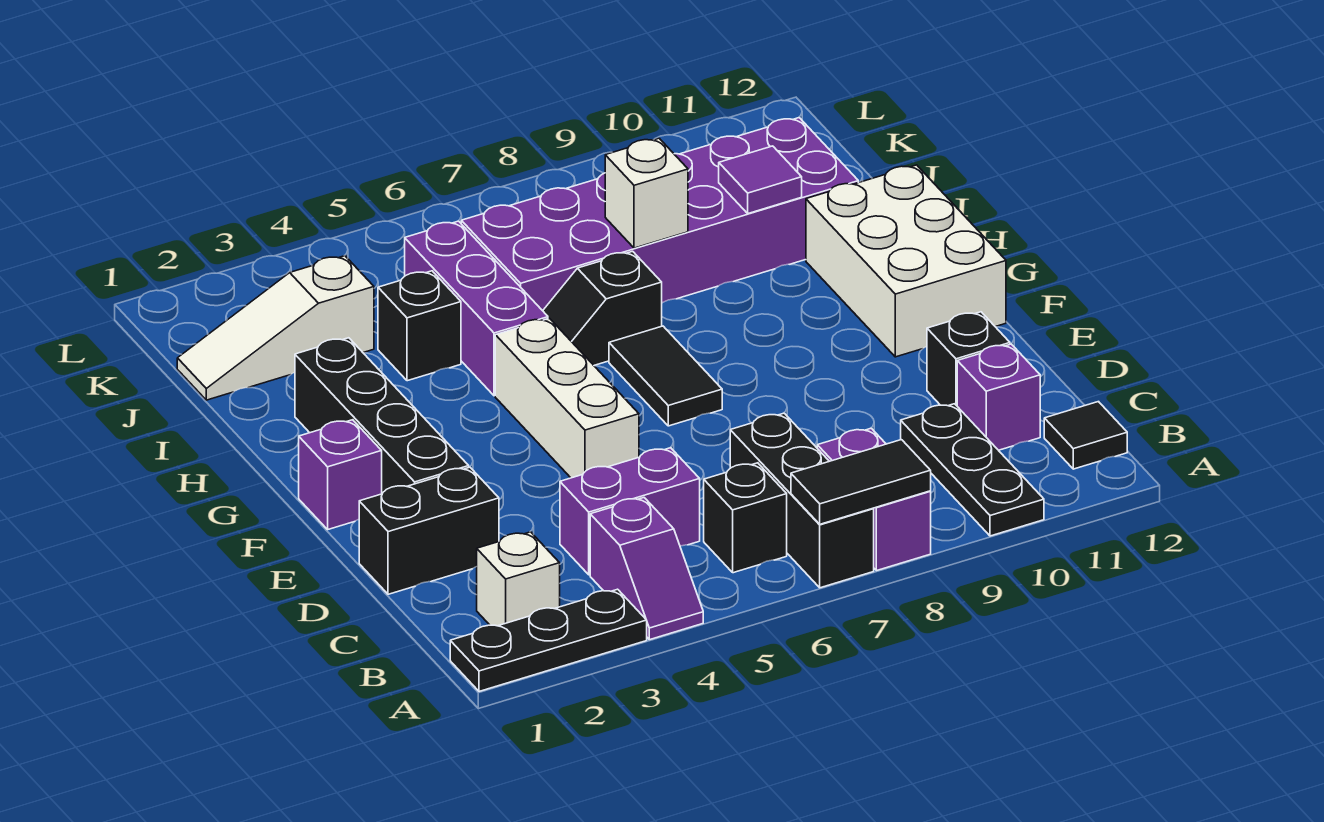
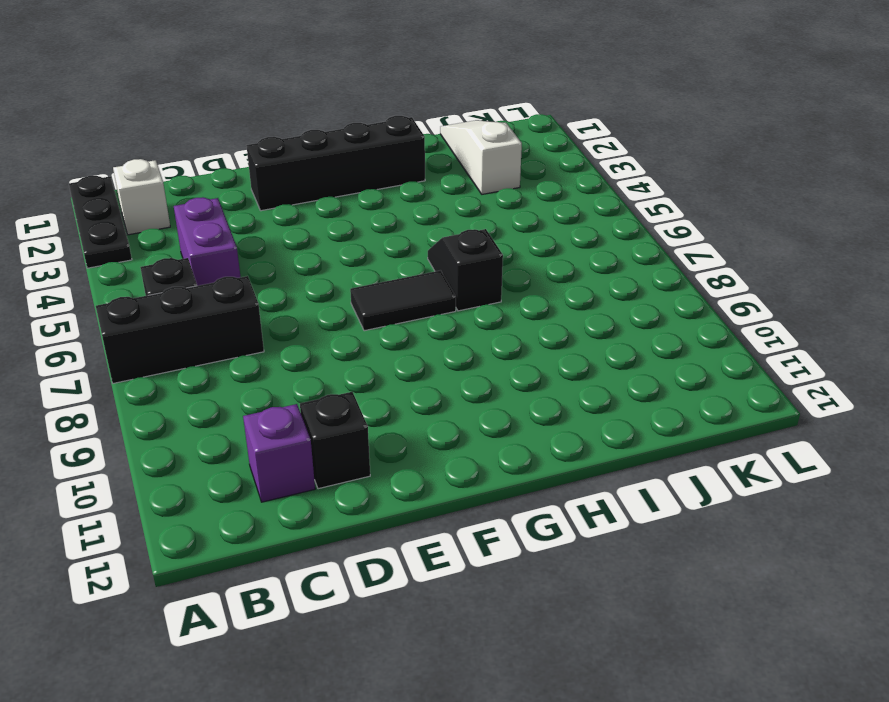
none -> purple 1x2 slope [590,498,703,640]
none -> purple 1x2 brick [817,428,931,571]
none -> black 1x3 plate [901,404,1044,536]

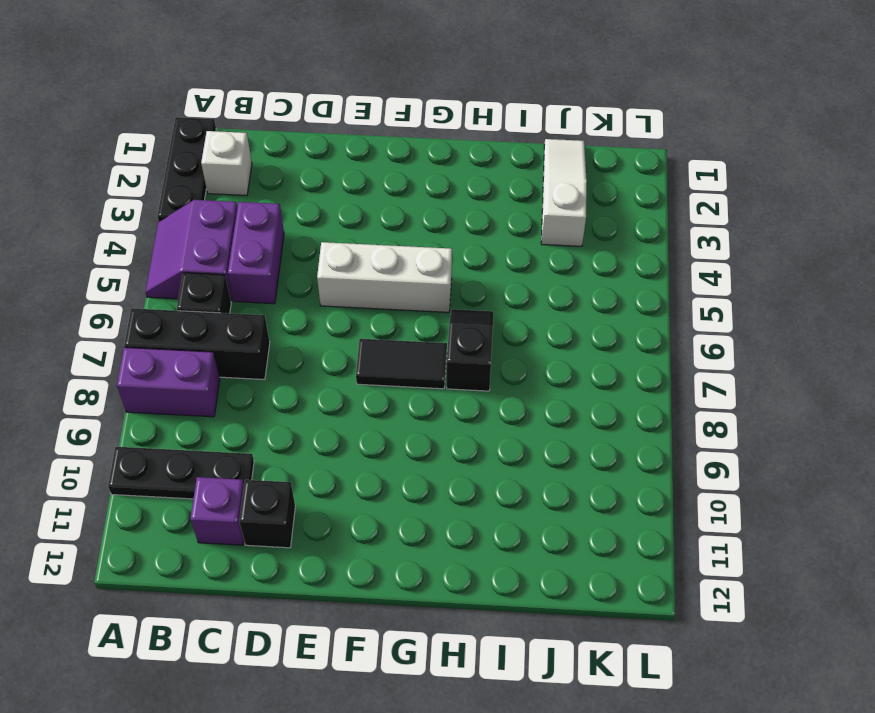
purple 2x2 slope [146,200,237,301] -> purple 1x2 slope [590,498,703,640]
none -> black 1x1 tile [1044,402,1127,469]
none -> black 1x2 brick [359,467,499,594]
none -> black 1x4 brick [295,338,469,494]

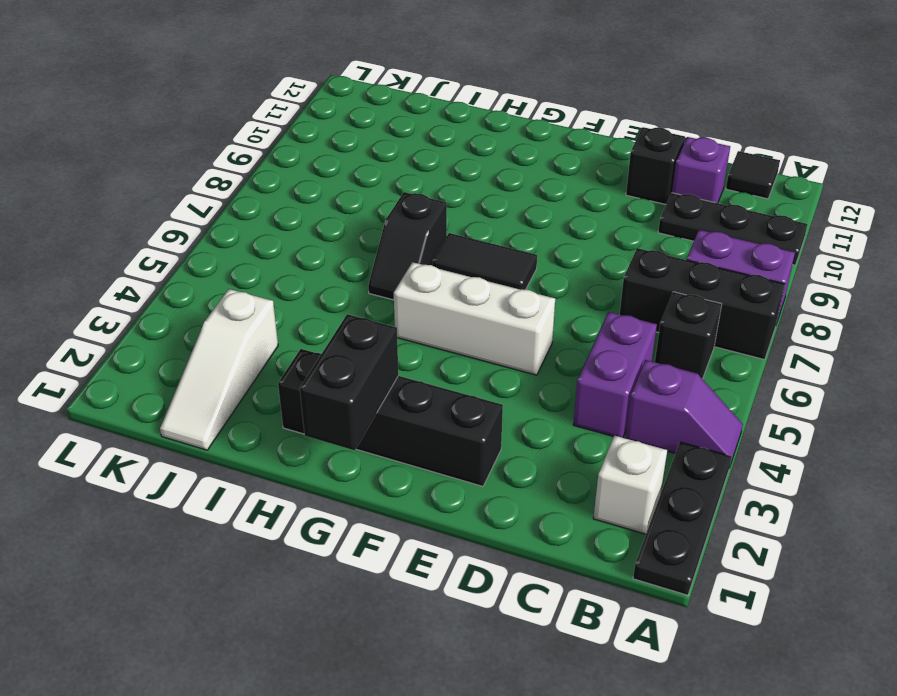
black 1x2 brick [300,314,398,450] -> black 1x2 brick moved to [359,467,499,594]
none -> purple 1x1 brick [299,420,382,529]
none -> white 2x3 brick [806,165,1006,357]
none -> purple 1x3 brick [405,221,548,396]

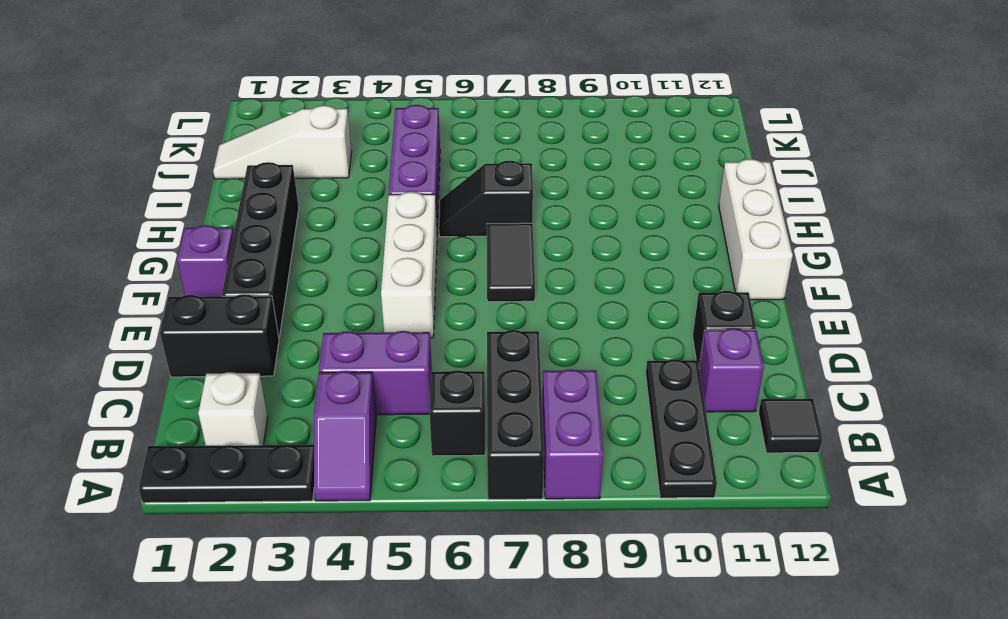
white 1x3 brick [719,159,793,300] -> white 2x3 brick [806,165,1006,357]
none -> black 1x1 brick [378,271,461,381]
none -> purple 2x6 brick [461,118,858,311]
none -> black 1x2 tile [791,440,931,524]

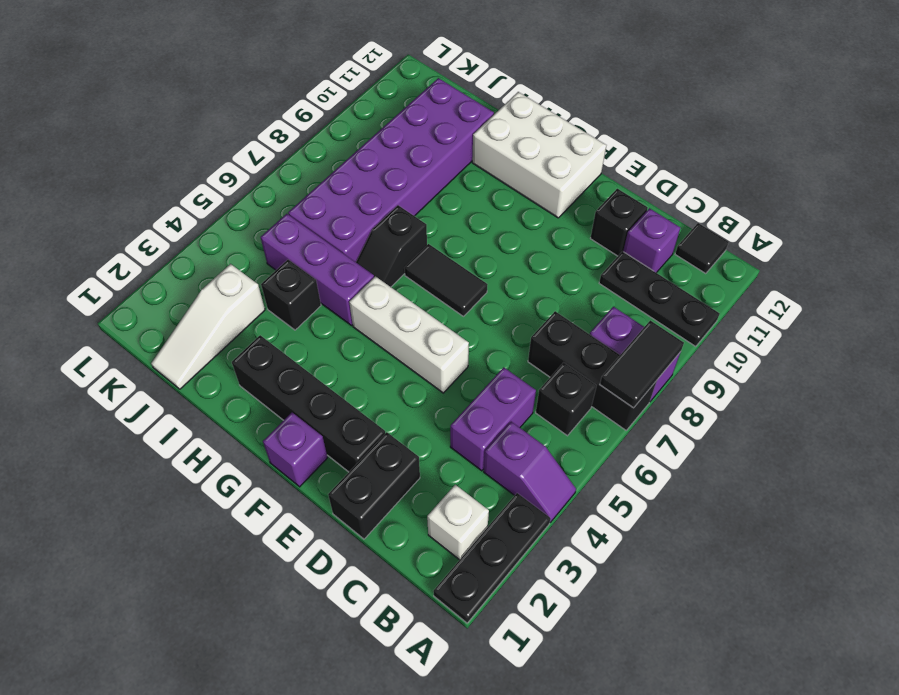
none -> white 1x1 brick [605,138,688,248]
none -> purple 1x1 tile [719,146,802,213]

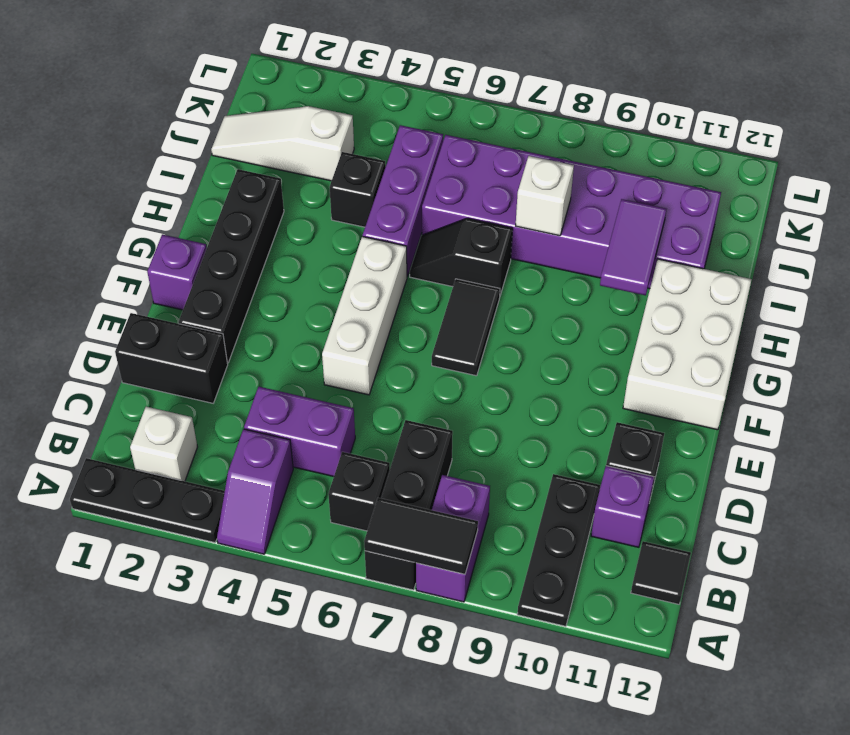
purple 1x2 tile [600,199,666,295] -> purple 1x1 tile [719,146,802,213]

